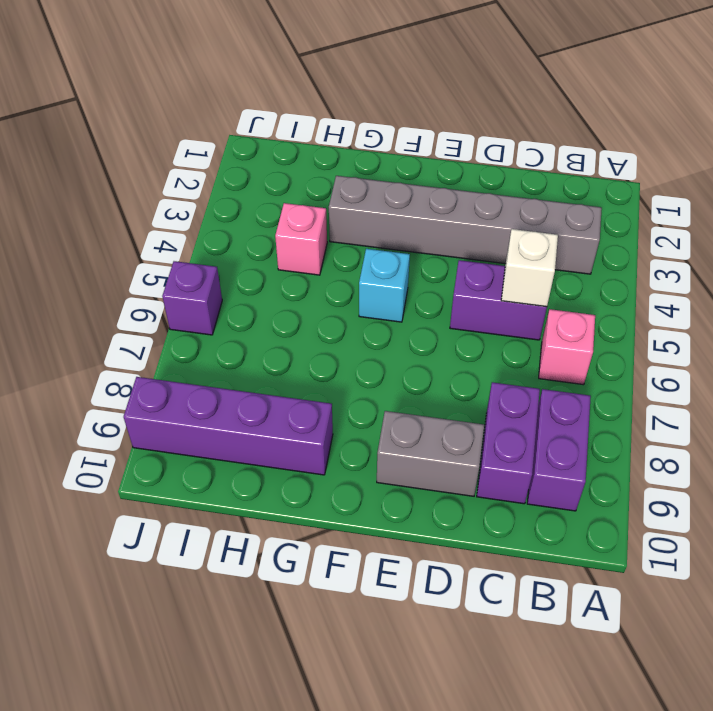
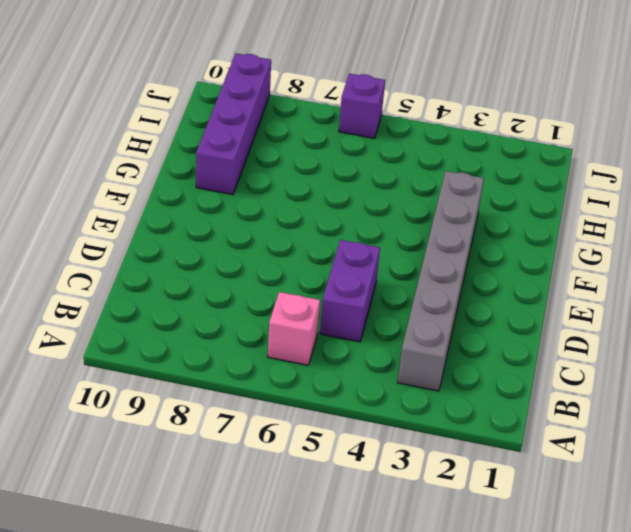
none -> purple 1x2 brick [527,389,591,511]
none -> purple 1x2 brick [477,382,540,504]

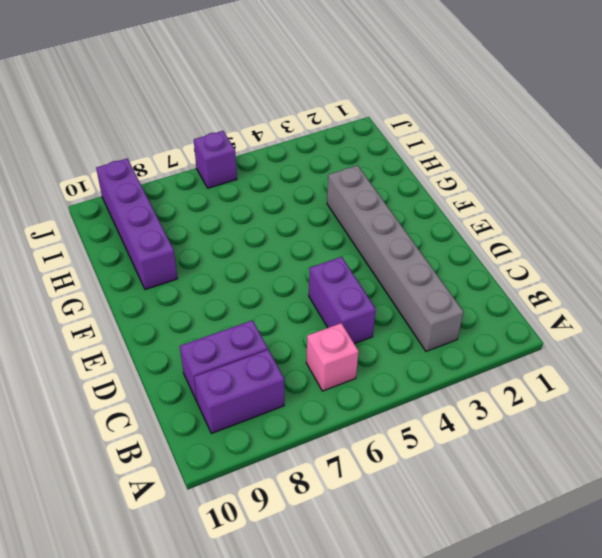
none -> grey 1x2 brick [377,411,484,496]
none -> cyan 1x1 brick [359,249,410,322]

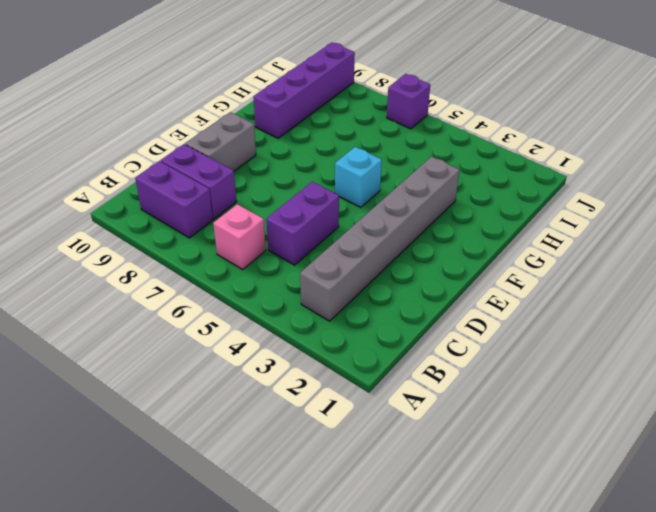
none -> pink 1x1 brick [275,203,327,275]
none -> white 1x1 brick [501,229,558,307]

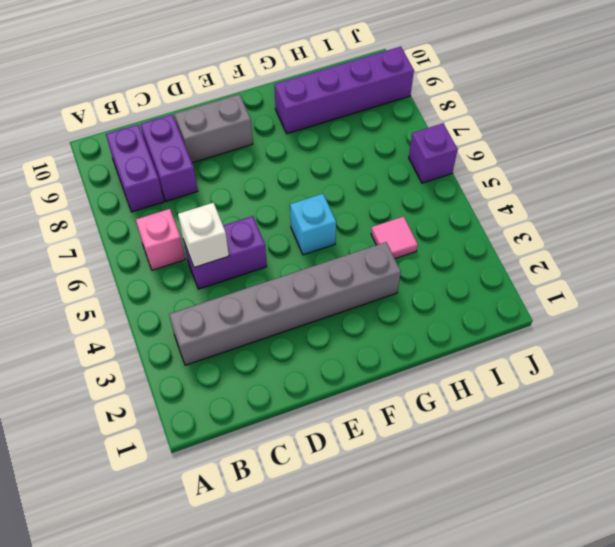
pink 1x1 tile [371,217,418,259] -> pink 1x1 brick [275,203,327,275]

